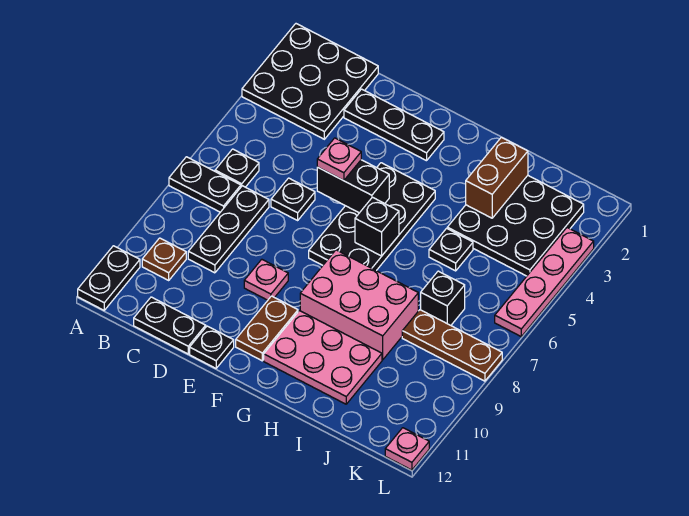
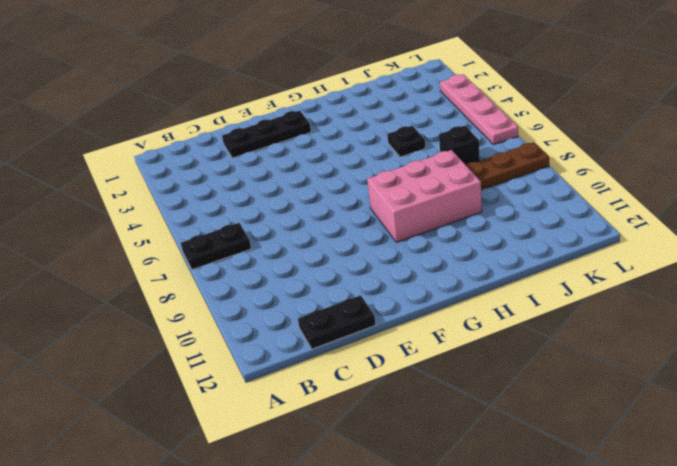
none -> black 3x3 plate [242,24,378,139]
none -> black 1x2 plate [78,246,140,310]
none -> black 1x1 plate [215,149,259,187]

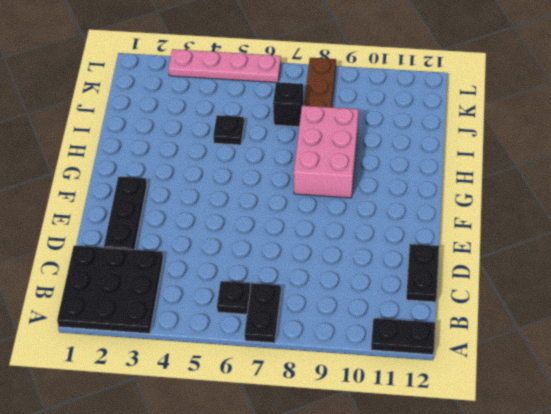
none -> brown 1x1 plate [142,238,186,280]
none -> black 1x3 plate [188,186,269,273]
none -> black 1x1 plate [271,178,315,220]

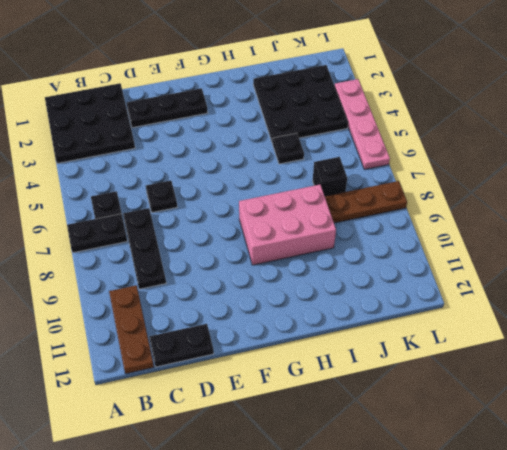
brown 1x3 plate [109,285,154,374] -> brown 1x1 plate [142,238,186,280]
none -> black 1x2 plate [78,246,140,310]
none -> pink 1x1 plate [244,259,288,300]
none -> black 1x1 plate [190,326,234,368]

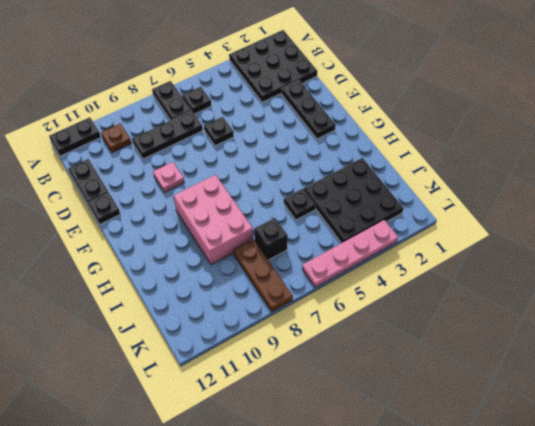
none -> black 2x4 plate [309,163,435,271]
none -> brown 1x2 plate [236,296,298,361]
none -> pink 2x3 plate [264,311,382,404]

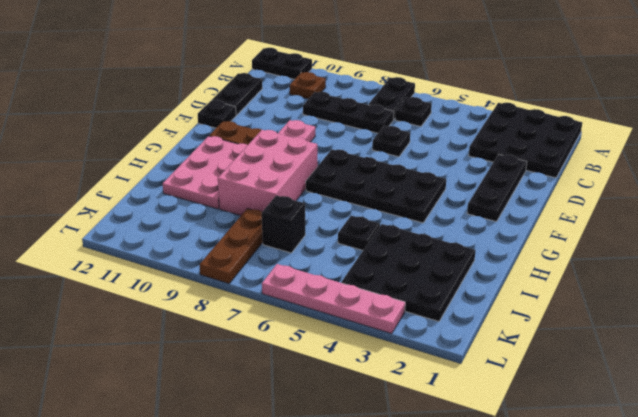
none -> pink 1x1 plate [385,428,429,470]
none -> black 1x2 brick [317,160,389,213]
none -> black 1x1 brick [355,197,399,256]

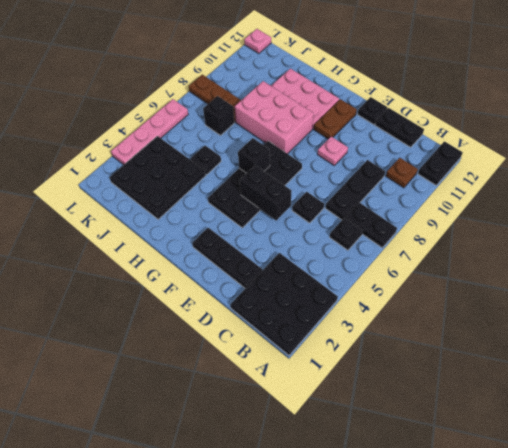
none -> brown 1x2 brick [466,137,528,218]
none -> pink 1x1 plate [317,138,361,181]

